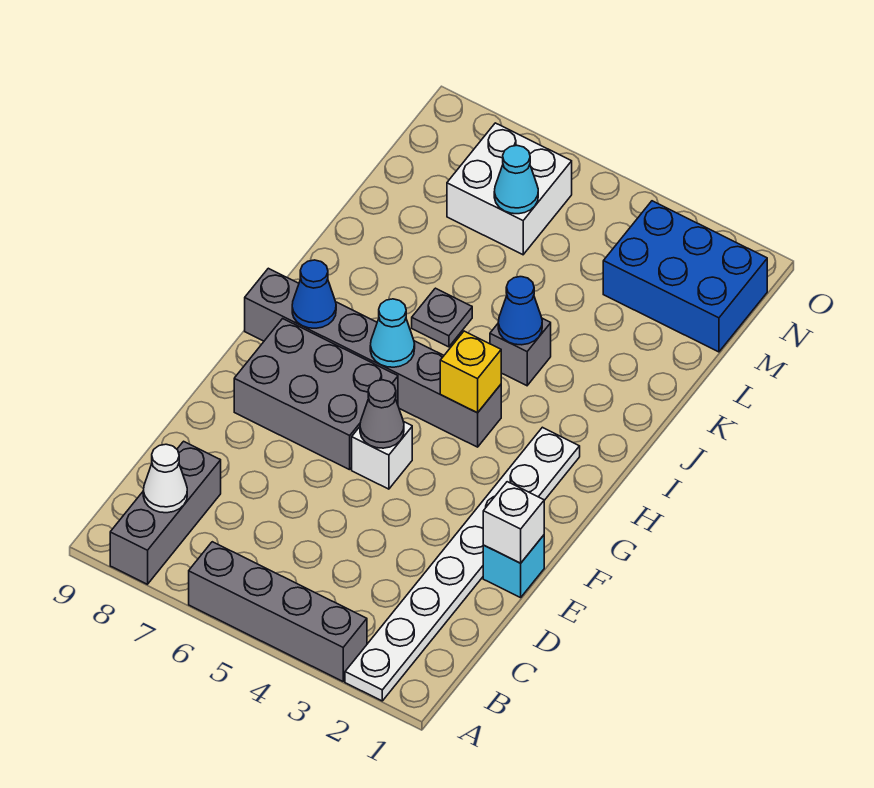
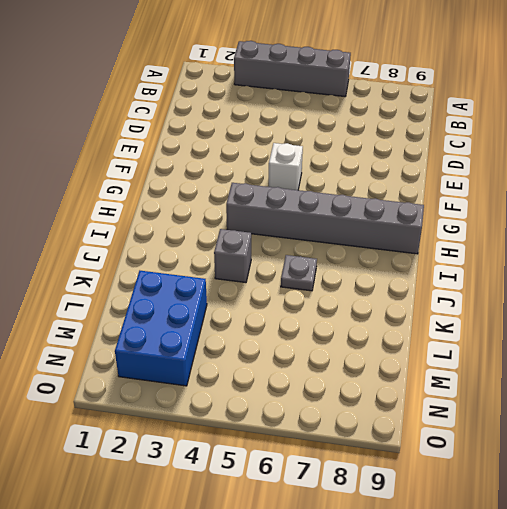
blue 2x3 brick [115,271,207,386] -> blue 2x3 brick turned to [603,201,767,352]
none -> white 1x8 plate [345,427,580,701]
none -> grey 1x3 brick [110,441,221,584]
none -> cyan 1x1 brick [483,535,544,598]

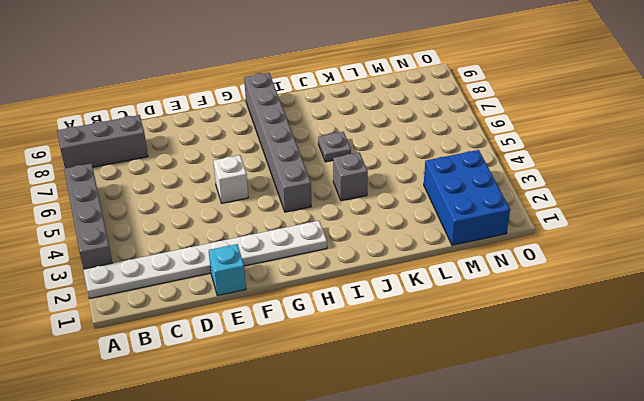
none -> grey 2x3 brick [234,319,398,470]
none -> white 2x2 brick [447,123,572,255]
none -> white 1x1 cone [143,444,187,513]

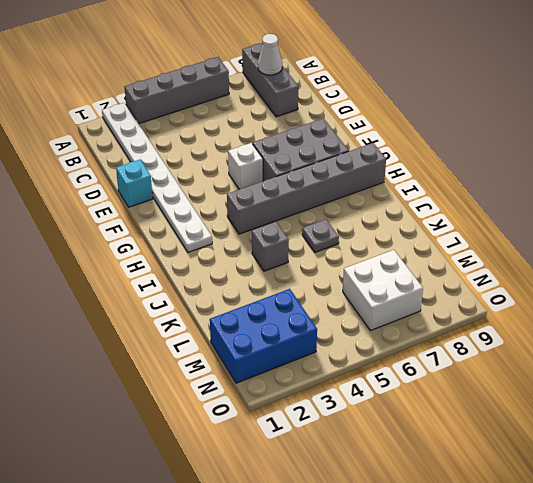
none -> white 1x1 brick [483,482,544,563]
none -> grey 1x1 cone [360,380,404,448]
none -> yellow 1x1 brick [440,331,501,413]

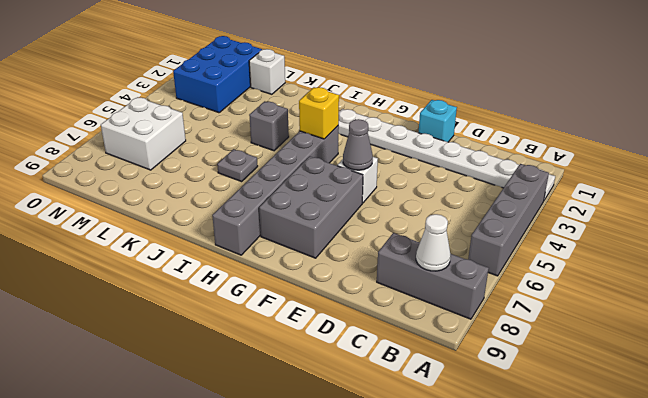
white 1x1 brick [249,49,285,94] -> white 1x1 brick moved to [483,482,544,563]
none -> cyan 1x1 cone [370,299,415,367]
none -> blue 1x1 cone [292,260,336,328]
none -> blue 1x1 cone [498,277,542,345]

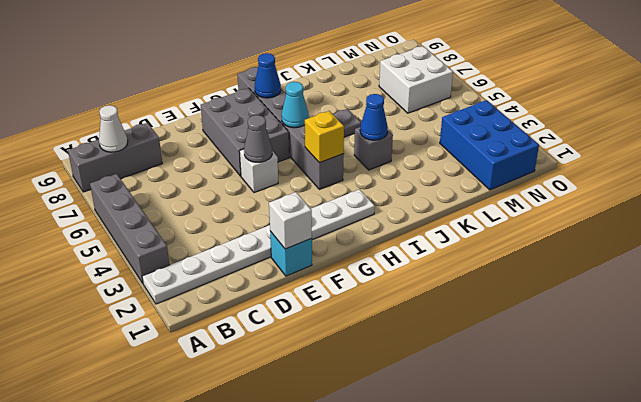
none -> cyan 1x1 cone [494,146,538,214]

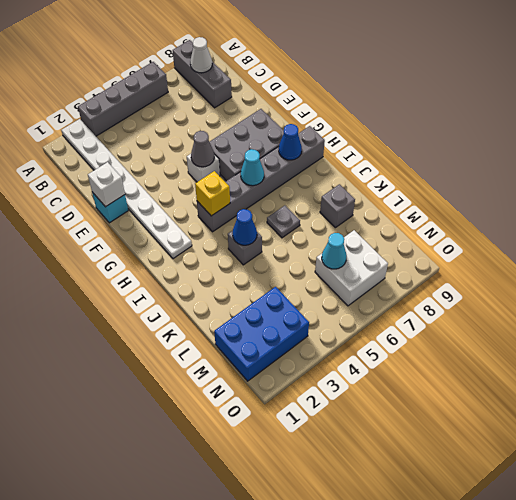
grey 1x1 brick [320,184,355,228] -> none

